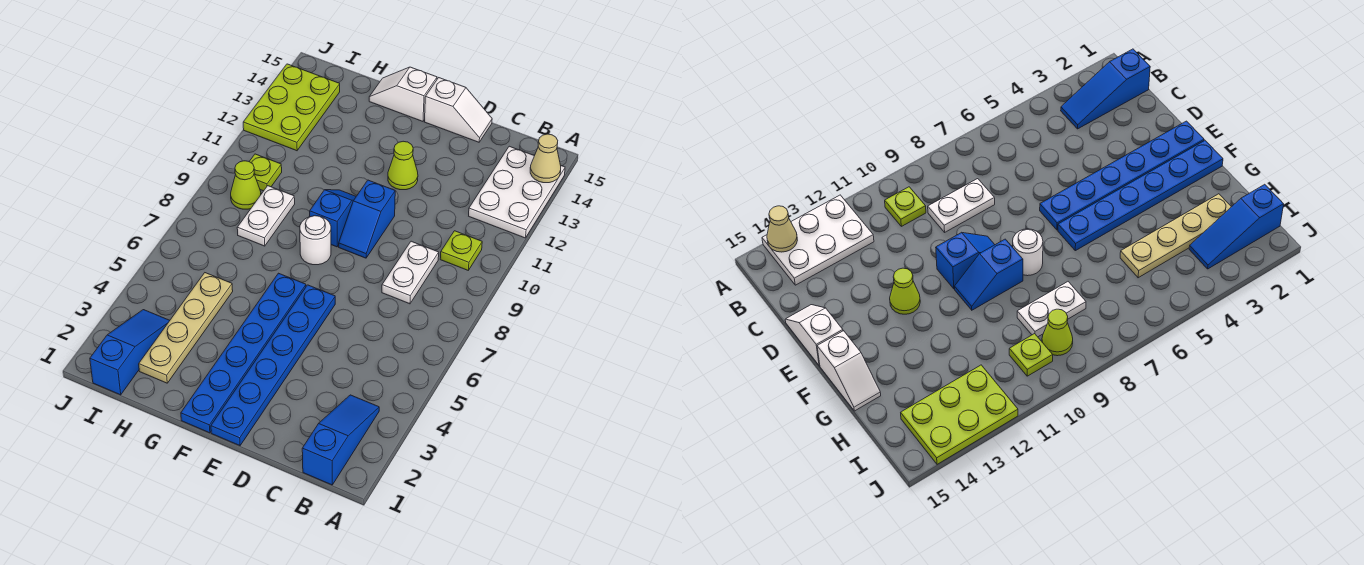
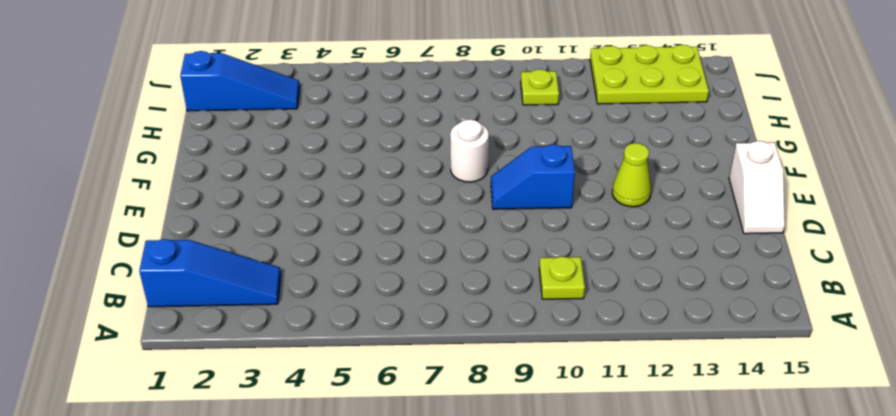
none -> white 2x3 plate [469,146,565,238]
none -> white 1x2 plate [382,241,439,304]
none -> blue 1x6 plate [211,285,335,446]

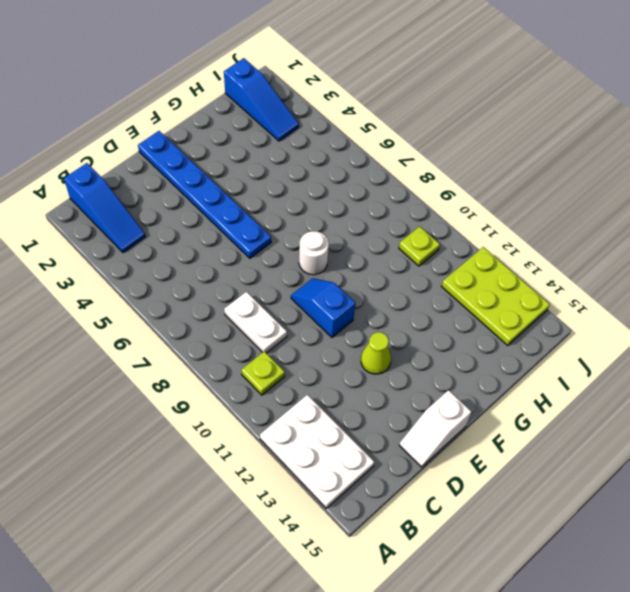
none -> blue 1x6 plate [181,273,306,433]
none -> blue 1x2 slope [310,190,356,247]
none -> white 1x2 slope [369,67,437,121]

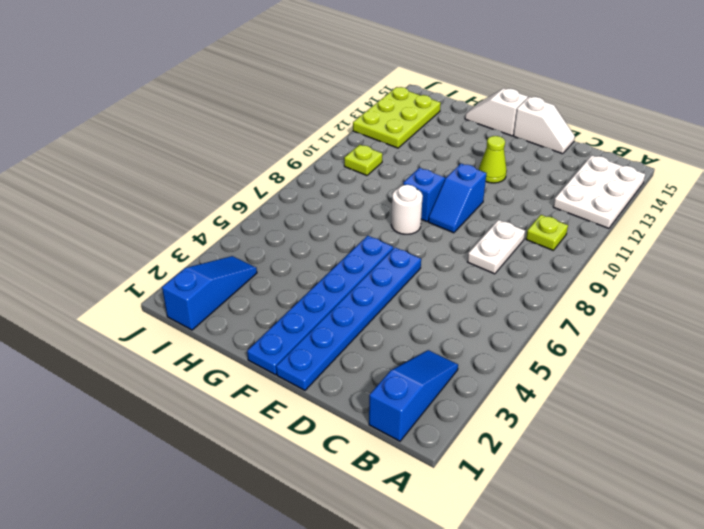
none -> tan 1x4 plate [139,273,233,383]
none -> white 1x2 plate [237,186,295,246]
none -> lime 1x1 cone [231,161,261,209]

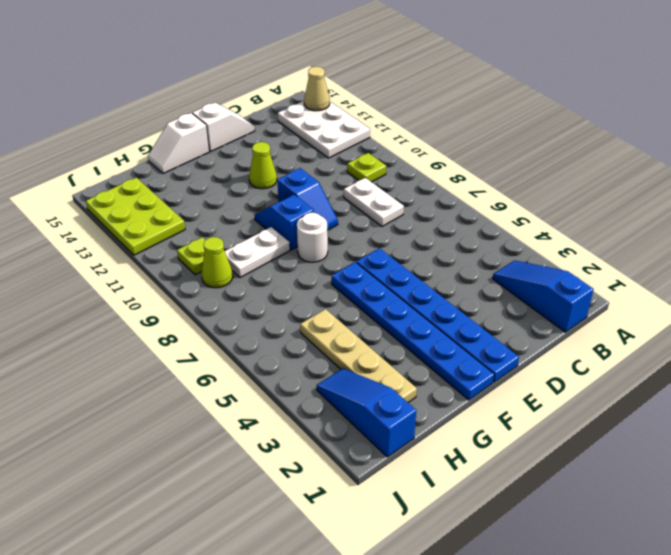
white 1x2 plate [225,227,290,278] -> white 1x2 plate turned to [237,186,295,246]

